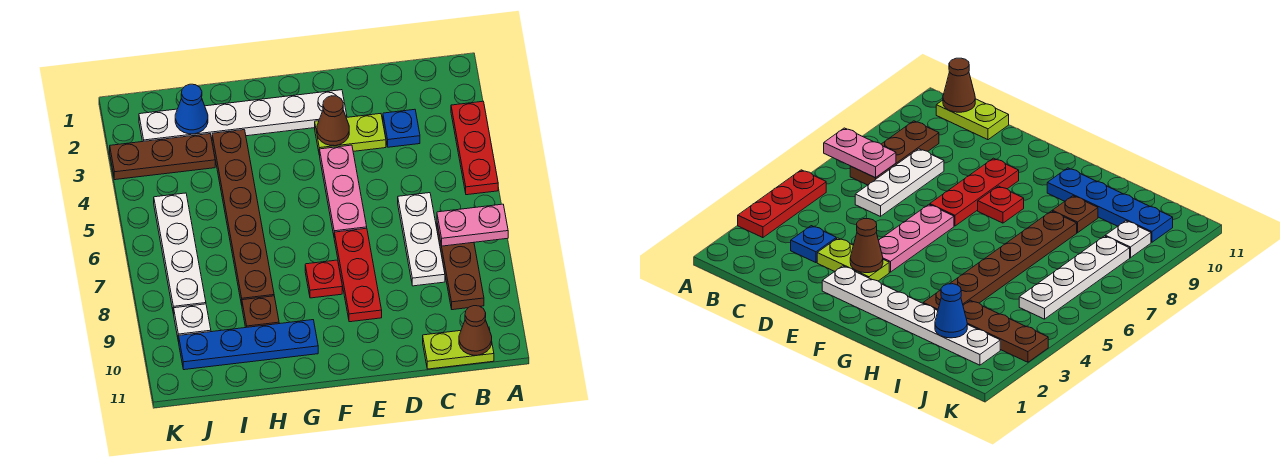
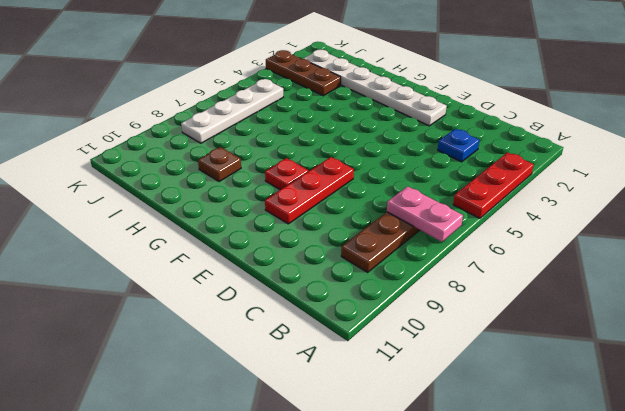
none -> lime 1x2 plate [423,329,494,369]
none -> white 1x3 plate [398,193,445,286]
none -> lime 1x2 plate [315,114,386,155]

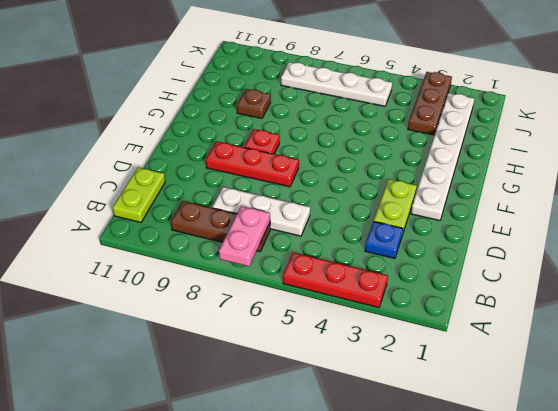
none -> pink 1x3 plate [320,145,367,235]
none -> blue 1x4 plate [179,320,318,370]
none -> brown 1x6 plate [212,130,274,305]

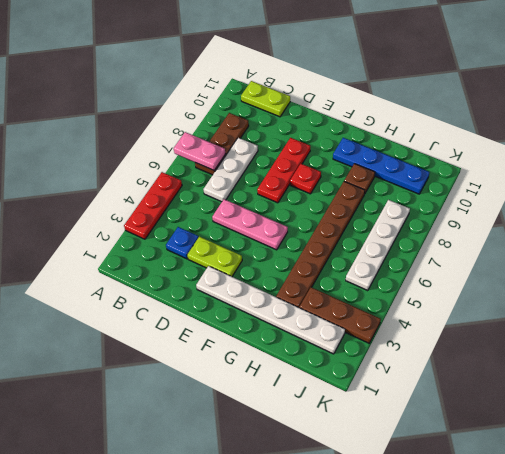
pink 1x3 plate [212,199,288,250] -> pink 1x3 plate turned to [320,145,367,235]
none -> white 1x1 plate [174,304,211,342]
none -> brown 1x1 cone [459,306,492,355]
none -> brown 1x1 cone [317,96,349,146]

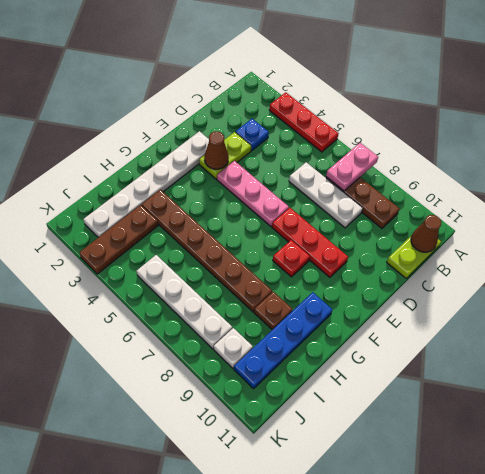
none -> blue 1x1 cone [175,84,208,134]

